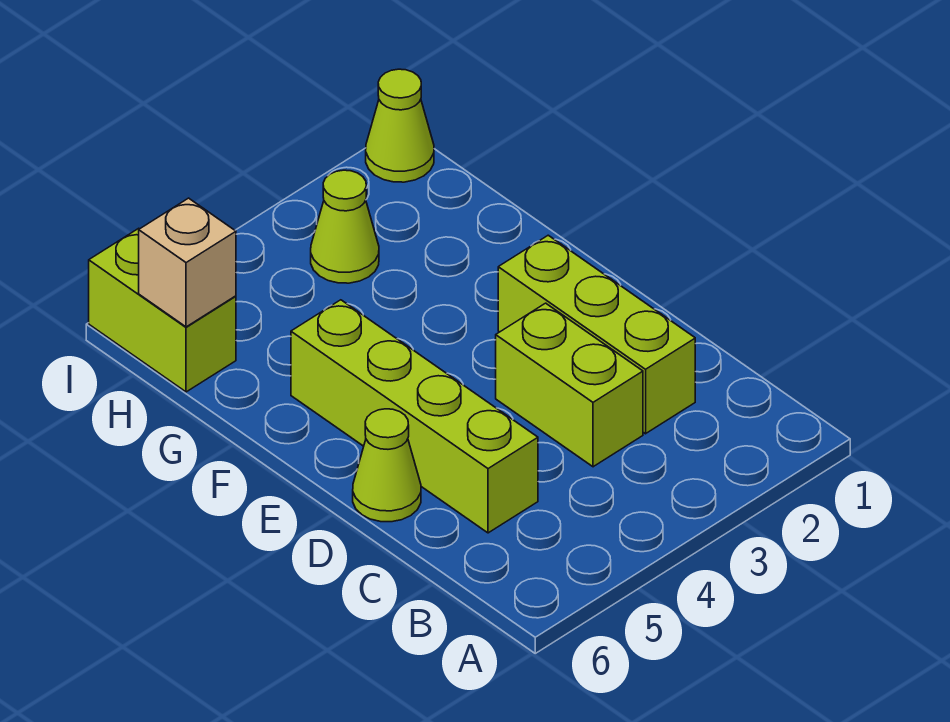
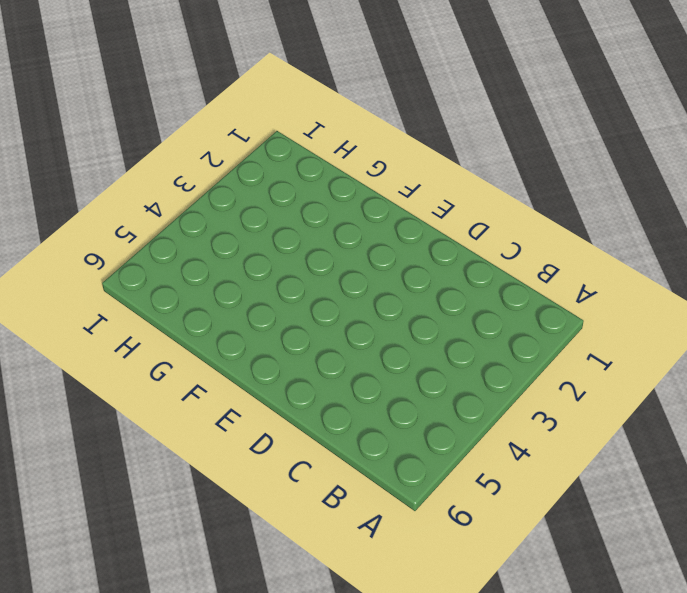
none -> lime 1x3 brick [498,235,695,434]
none -> lime 1x2 brick [496,303,643,467]

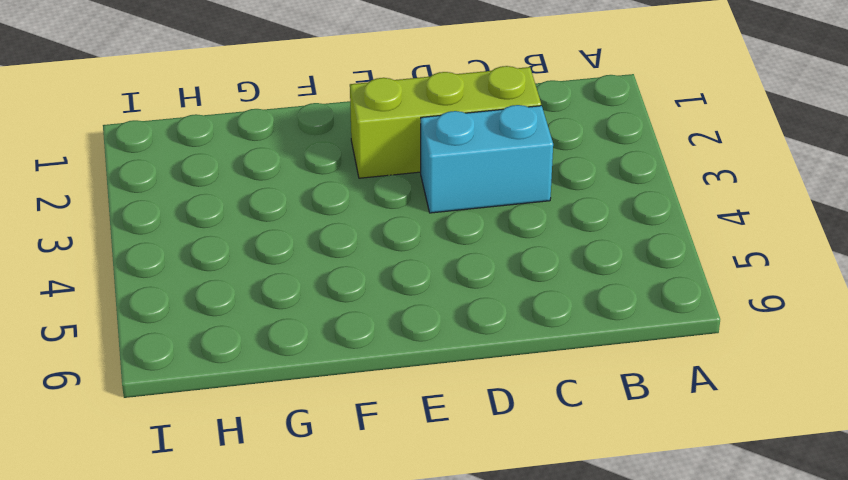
cyan 1x2 brick [421,105,553,213] -> lime 1x2 brick [496,303,643,467]
none -> lime 1x4 brick [291,300,538,533]
none -> lime 1x1 cone [353,409,421,522]

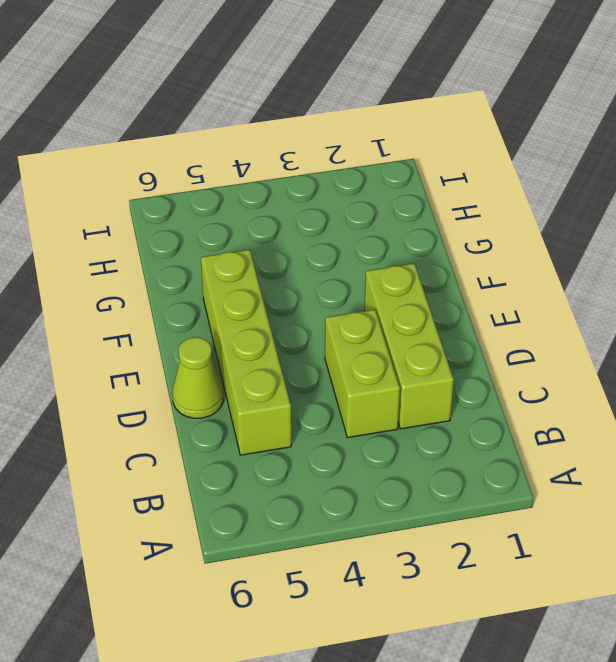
none -> lime 1x1 cone [311,170,379,283]
none -> lime 1x2 brick [89,228,236,392]

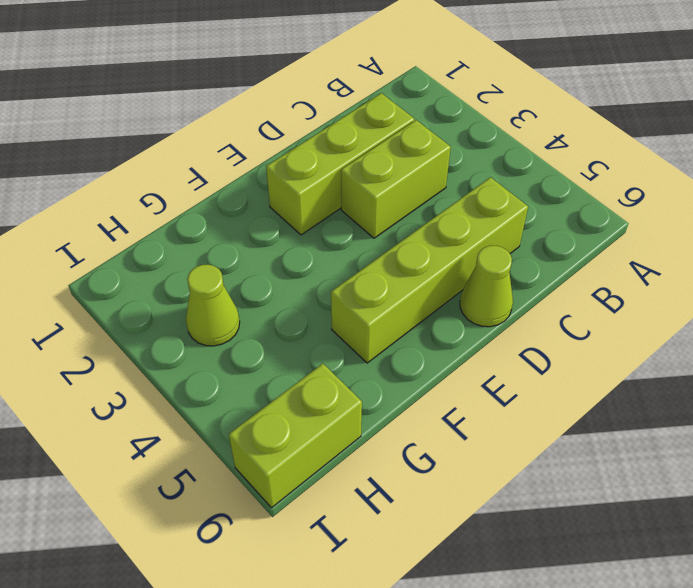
none -> lime 1x1 cone [366,69,434,182]
none -> tan 1x1 brick [139,198,236,327]

